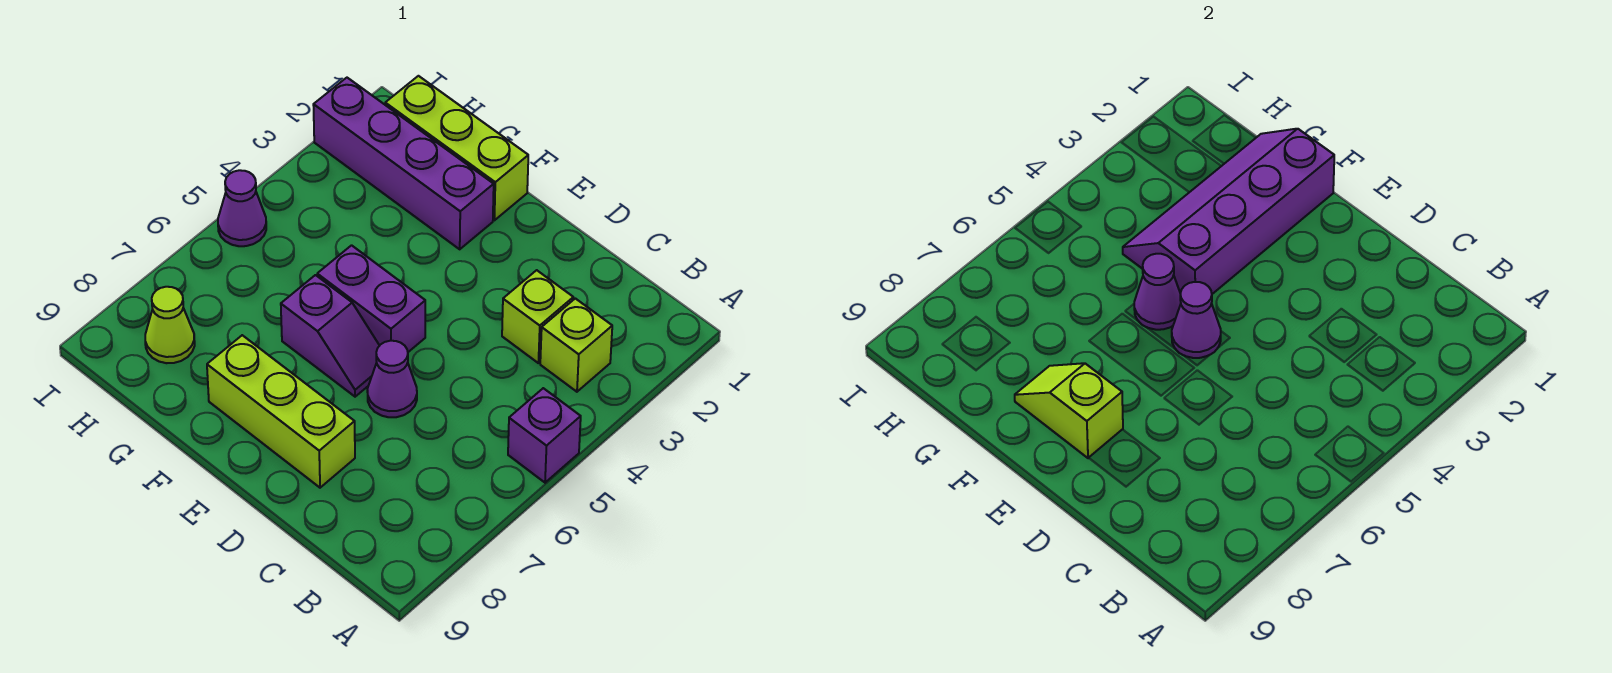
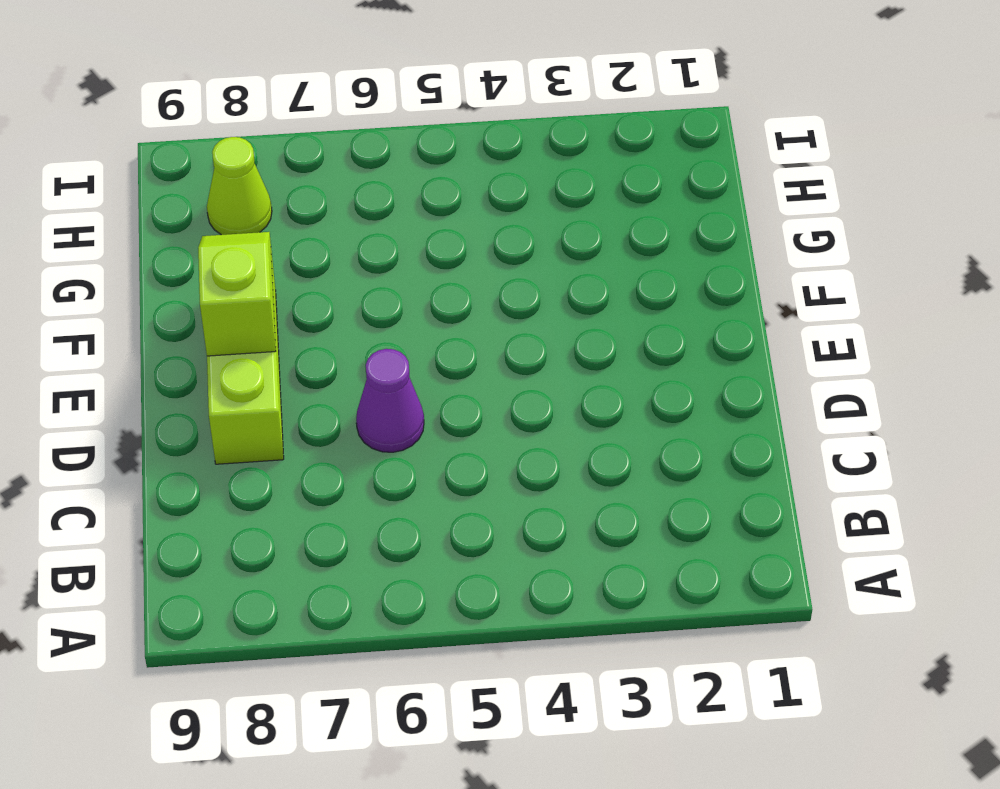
none -> purple 1x1 brick [508,388,581,483]
none -> lime 1x1 brick [540,298,612,392]
none -> lime 1x1 brick [502,270,573,363]

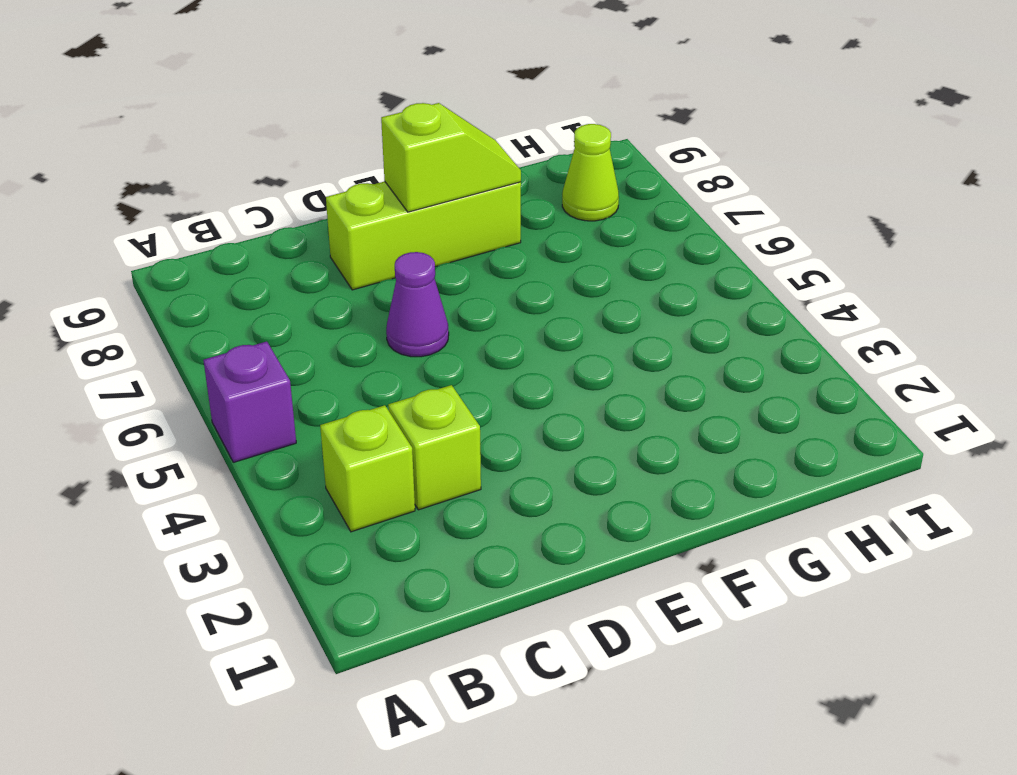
none -> purple 1x2 brick [317,245,425,352]
none -> purple 1x2 slope [281,275,380,397]
none -> lime 1x3 brick [385,76,528,220]

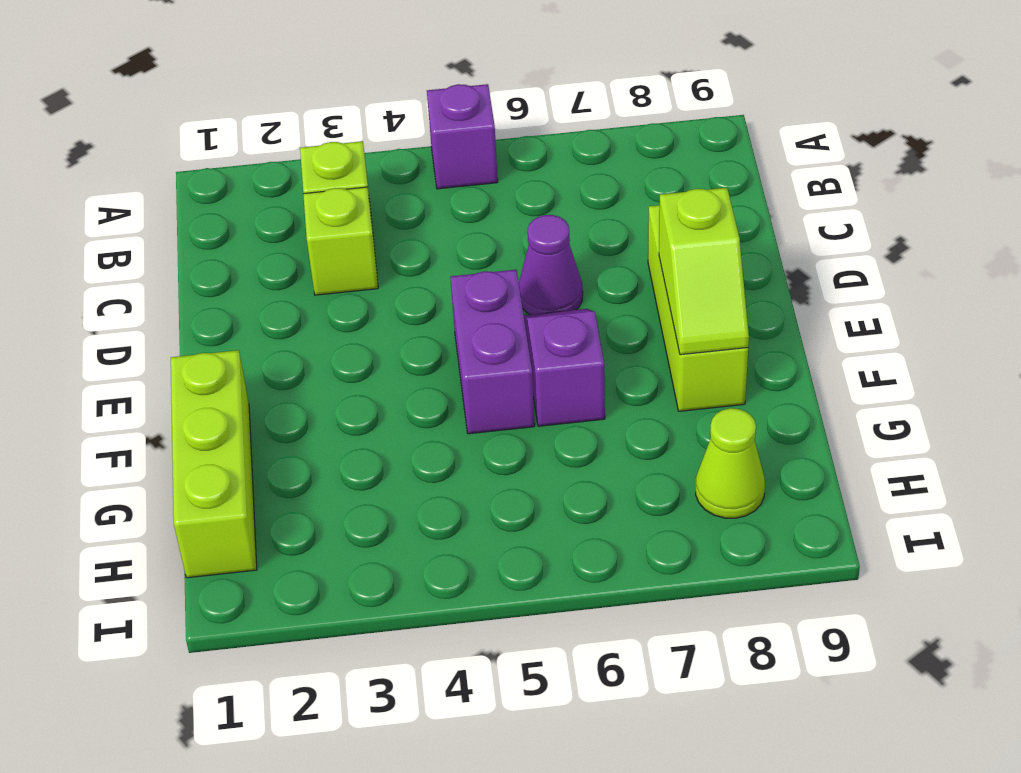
none -> purple 1x4 brick [313,78,494,249]
none -> purple 1x1 cone [218,170,266,246]
none -> purple 1x1 cone [1172,282,1221,358]

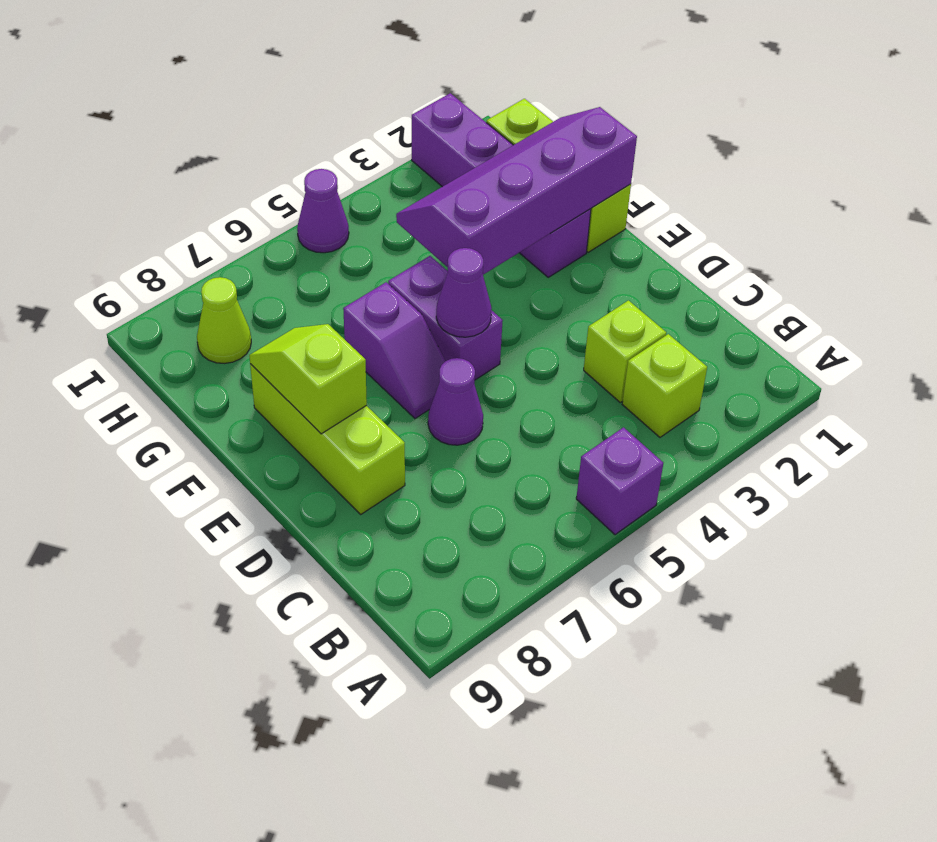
none -> purple 1x1 cone [1134,254,1181,330]

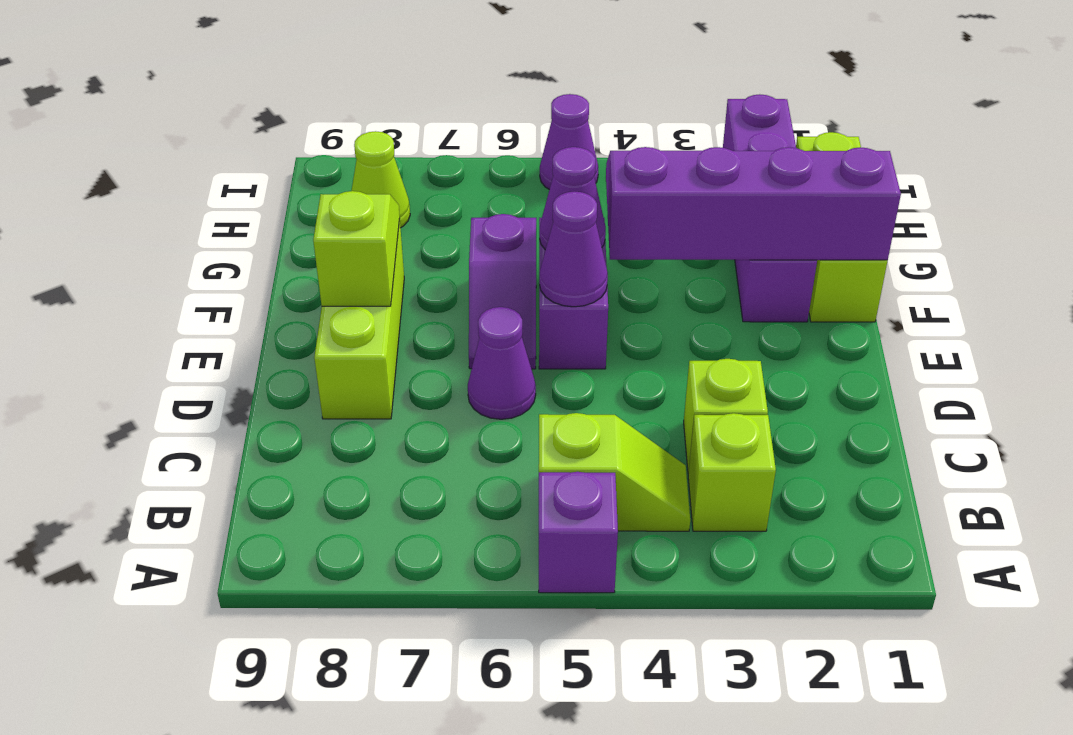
lime 1x2 slope [539,413,690,531] -> none

